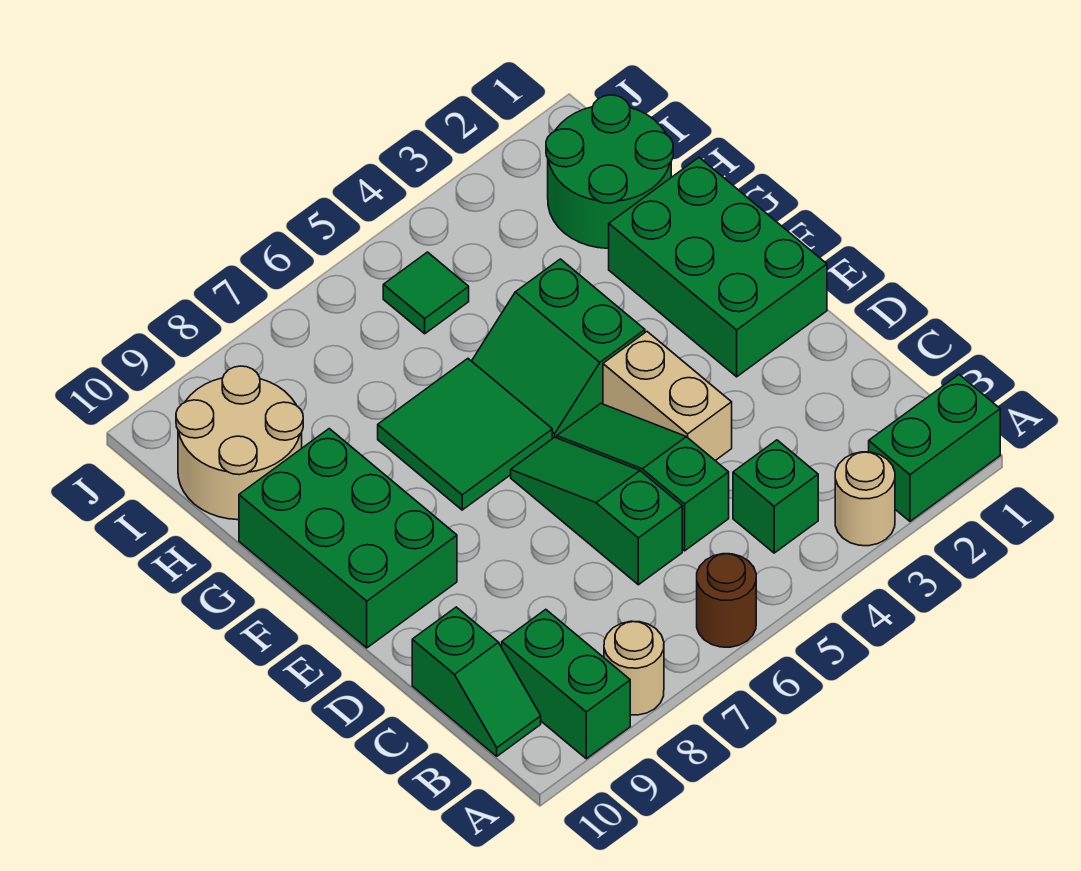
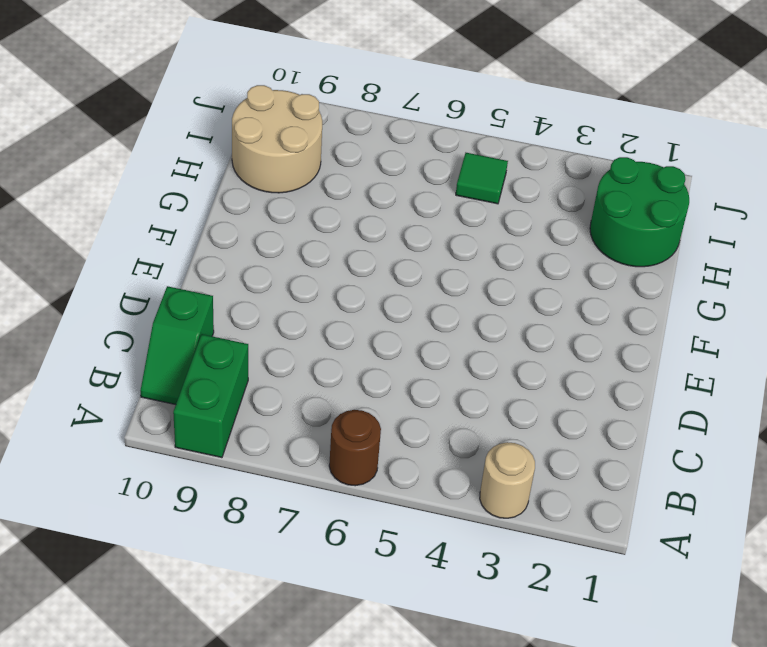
none -> green 1x2 brick [869,375,1000,521]
none -> tan 1x1 round brick [604,621,664,715]
none -> green 1x1 brick [733,440,818,553]

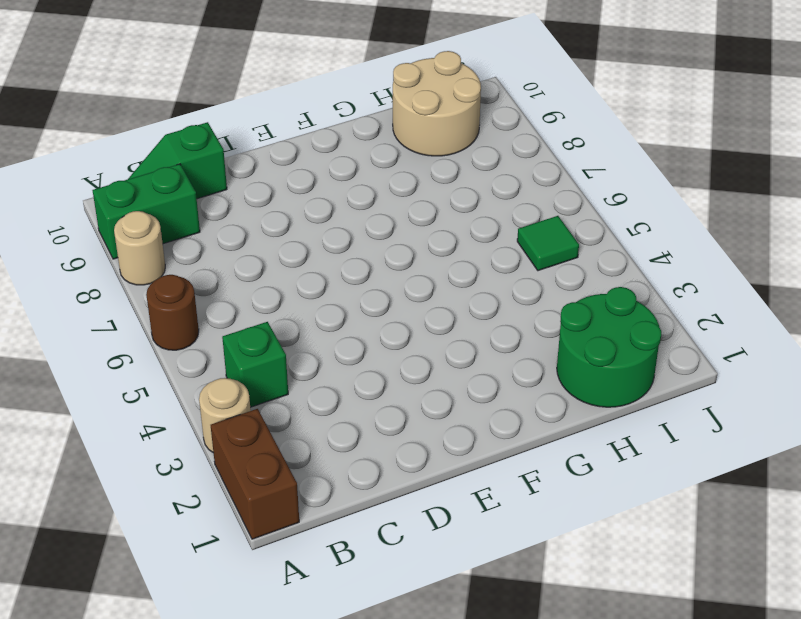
brown 1x2 brick [211,409,299,539] -> green 1x2 brick [869,375,1000,521]
none -> green 1x3 slope [557,404,729,551]
none -> green 1x3 slope [511,437,682,585]
none -> tan 1x2 brick [603,332,732,460]

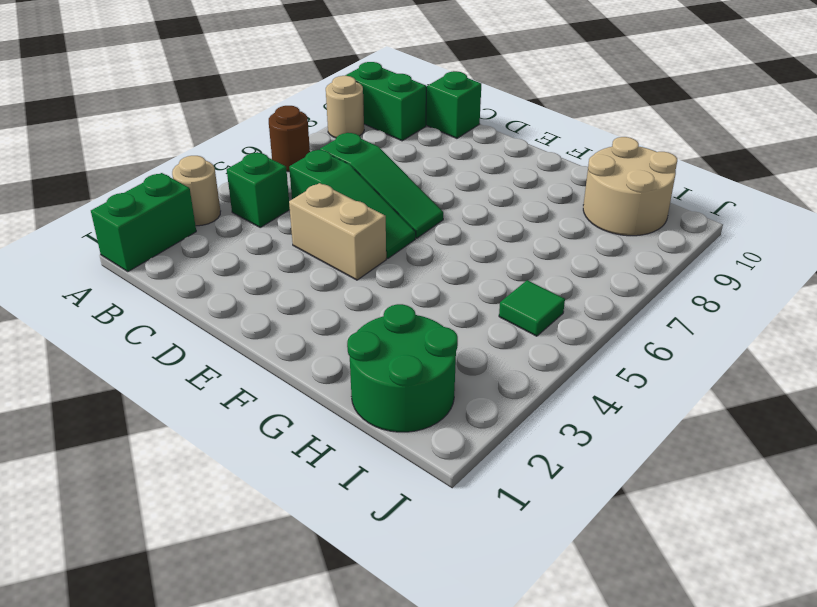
none -> green 2x3 brick [609,158,827,377]
none -> green 2x3 brick [239,429,457,648]
none -> green 2x2 slope [472,259,645,439]

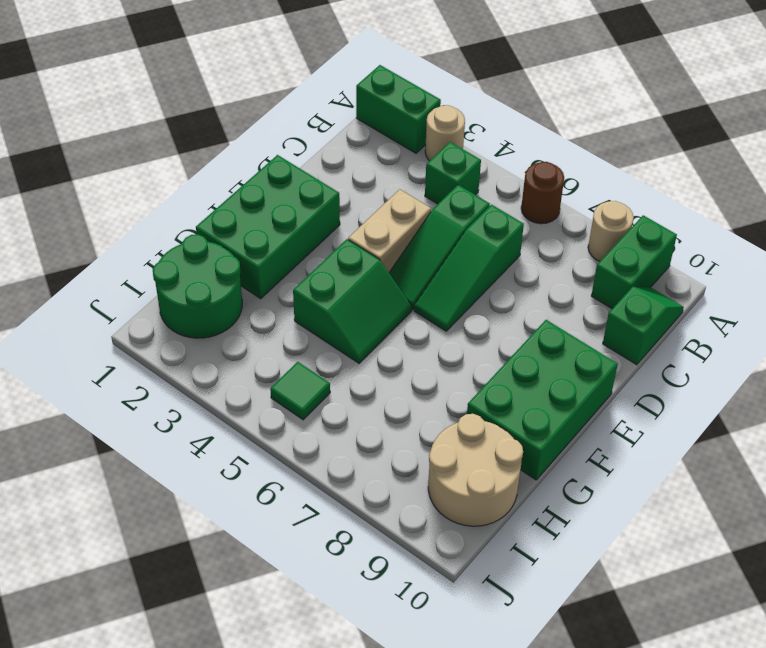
none -> green 2x2 tile [378,359,552,510]

